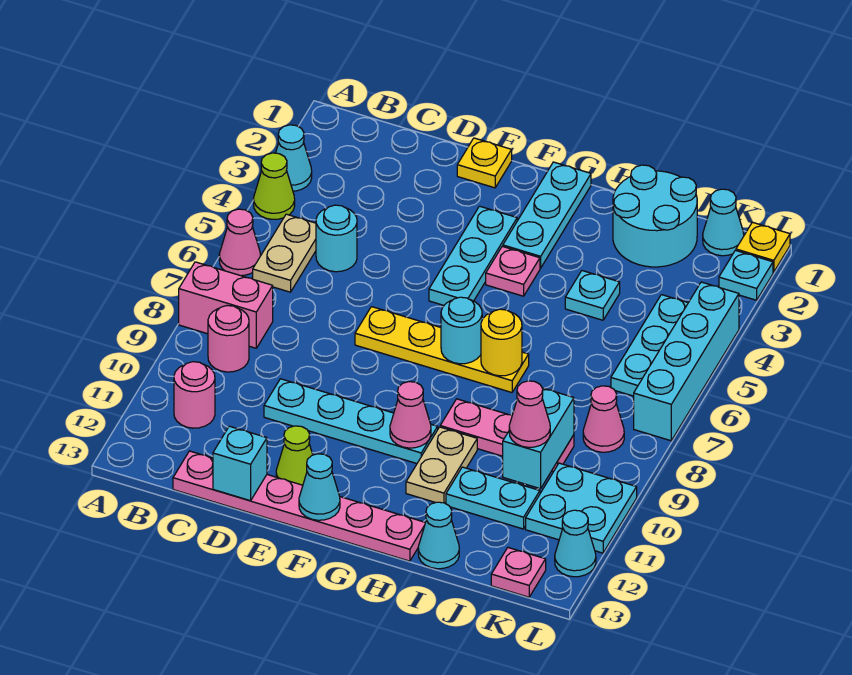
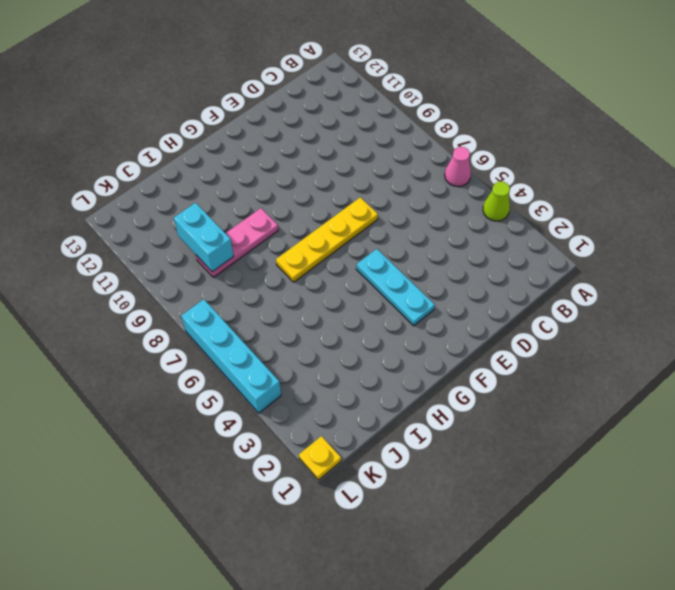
none -> cyan 1x1 cone [276,125,312,191]
none -> pink 1x2 brick [179,262,273,348]
none -> tan 1x2 plate [253,214,316,292]
none -> pink 1x1 round brick [208,306,249,372]

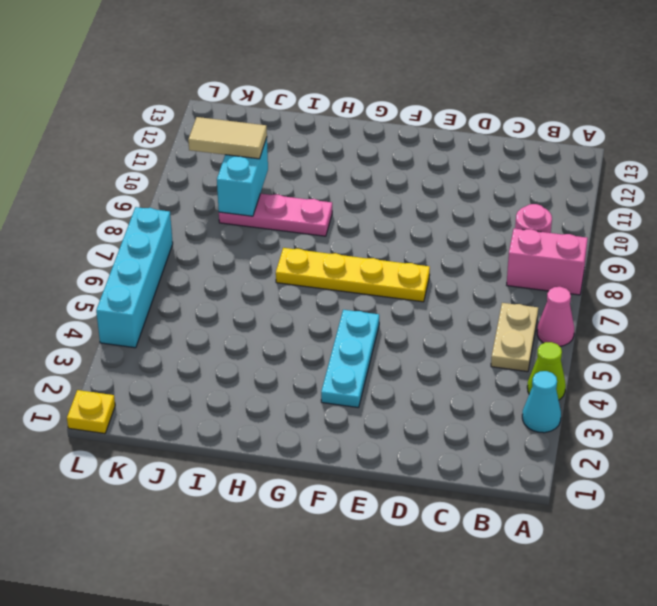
tan 1x2 tile [188,117,267,159] -> pink 1x1 cone [509,381,550,447]
none -> pink 1x1 round brick [174,362,215,428]
none -> cyan 1x1 round brick [316,205,357,272]
none -> pink 1x6 plate [173,451,425,561]
none -> cyan 1x4 plate [264,379,438,464]

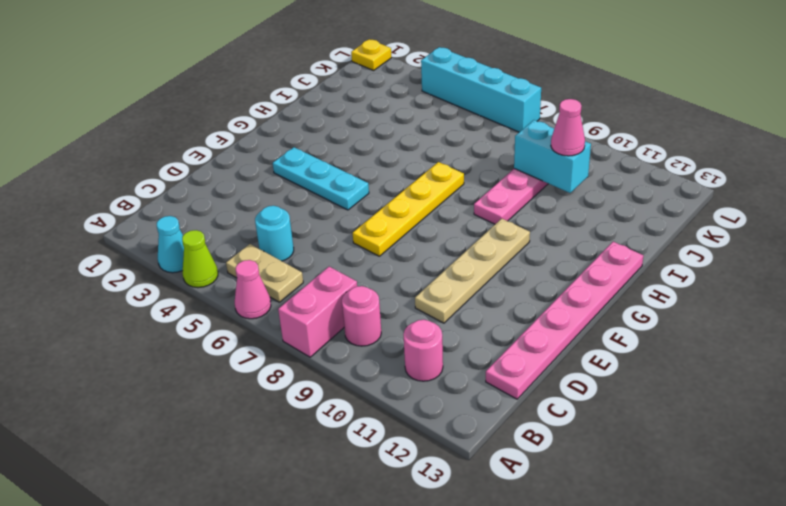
tan 1x4 plate [415,219,530,323] -> cyan 1x4 plate [264,379,438,464]
none -> yellow 1x1 plate [457,138,512,188]
none -> lime 1x1 cone [276,426,313,485]
none -> cyan 1x3 plate [503,162,591,268]
none -> pink 1x1 plate [486,246,540,296]

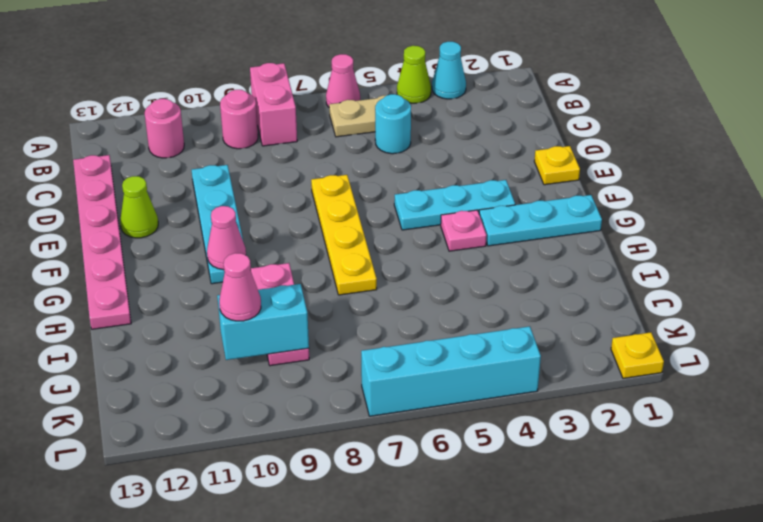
none -> tan 1x2 plate [406,427,477,503]
none -> cyan 2x2 round brick [613,165,697,267]
none -> cyan 1x1 plate [565,271,620,320]
none -> cyan 1x2 plate [446,467,540,529]

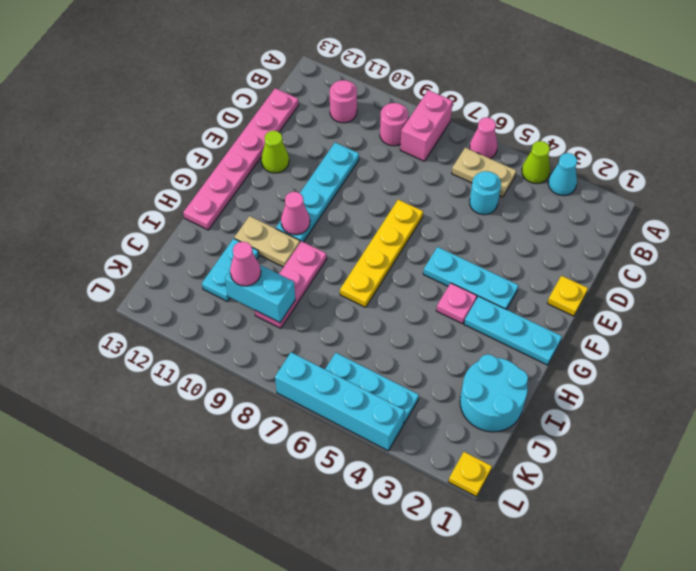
none -> cyan 1x1 plate [565,271,620,320]
none -> cyan 1x1 cone [418,502,459,569]
none -> cyan 1x1 cone [703,189,744,256]
none -> pink 1x1 cone [583,386,624,452]

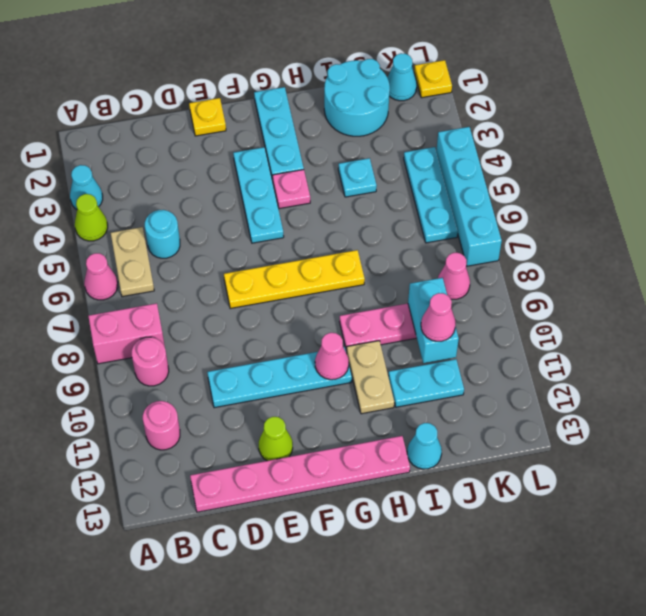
none -> cyan 2x2 plate [526,463,637,553]
none -> pink 1x1 plate [491,548,546,597]
none -> cyan 1x1 plate [719,250,773,300]
none -> cyan 1x1 cone [555,510,596,577]

